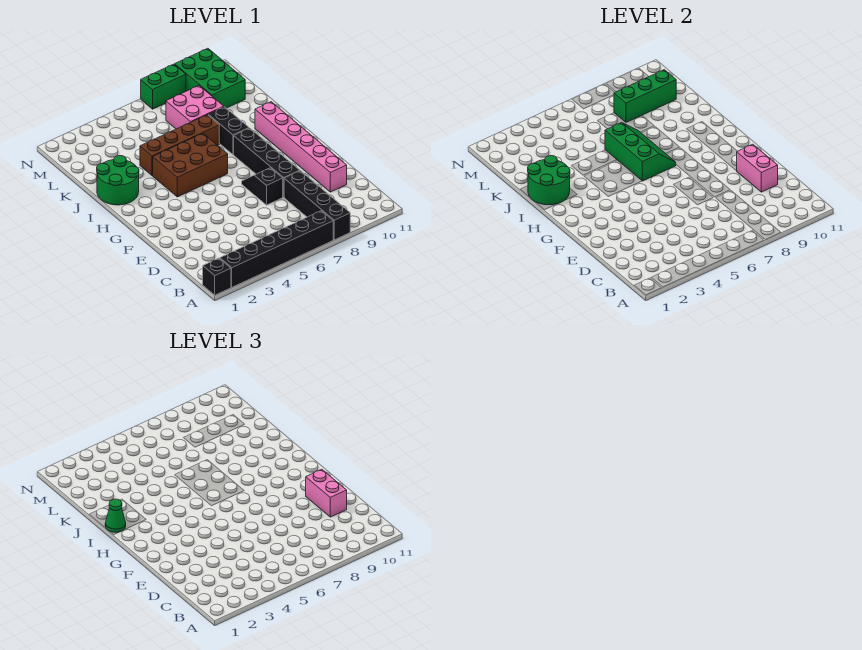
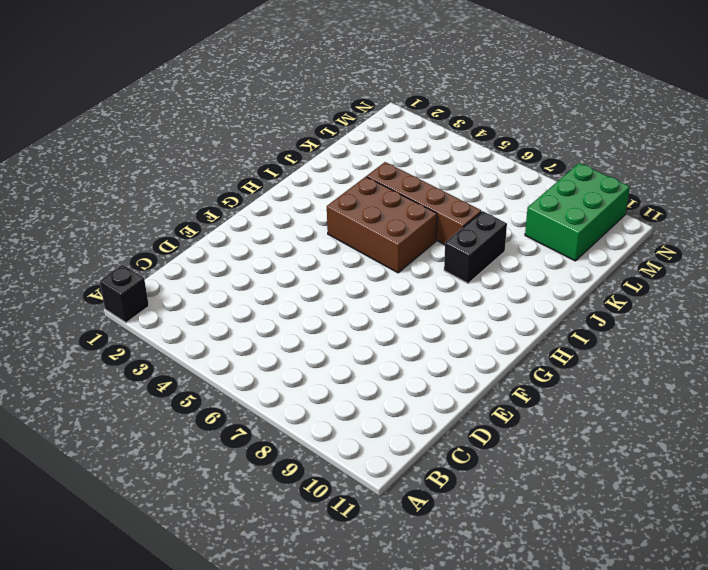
none -> black 1x6 brick [220,211,333,287]
none -> black 1x4 brick [284,171,350,240]
none -> pink 1x6 brick [255,102,347,192]

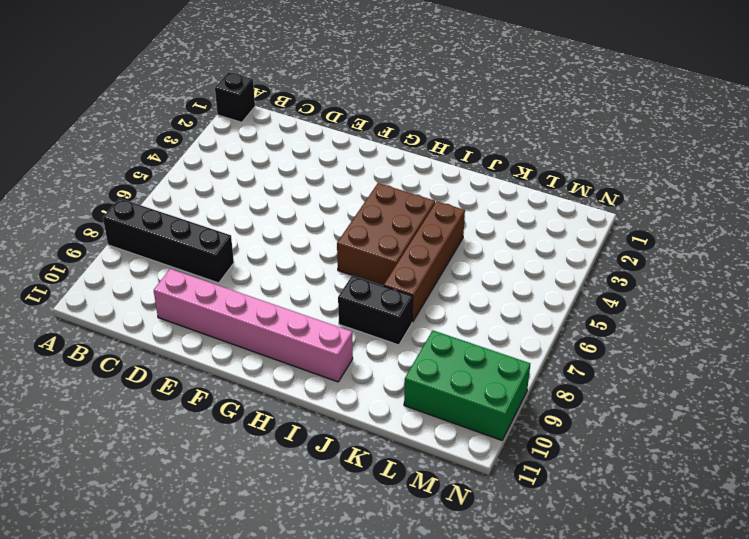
none -> black 1x6 brick [220,211,333,287]
none -> black 1x2 slope [242,168,283,205]
none -> black 1x4 brick [234,128,300,197]

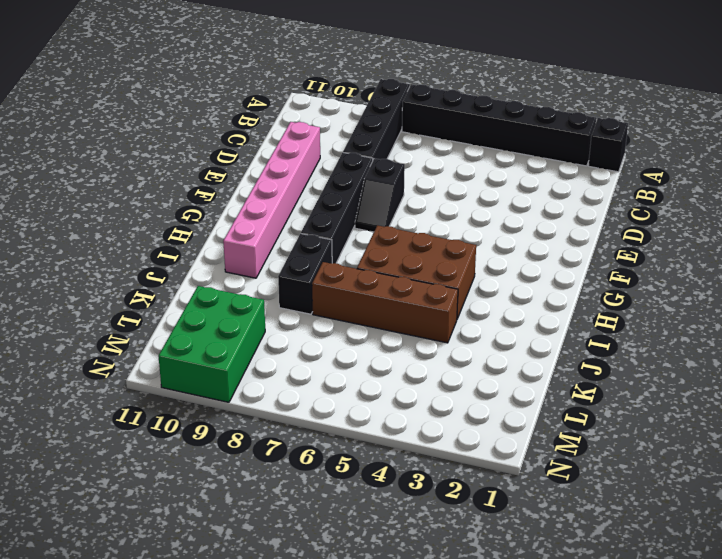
none -> green 2x2 round brick [97,156,139,205]
none -> pink 2x2 brick [166,86,224,129]
none -> green 1x2 brick [141,64,186,109]

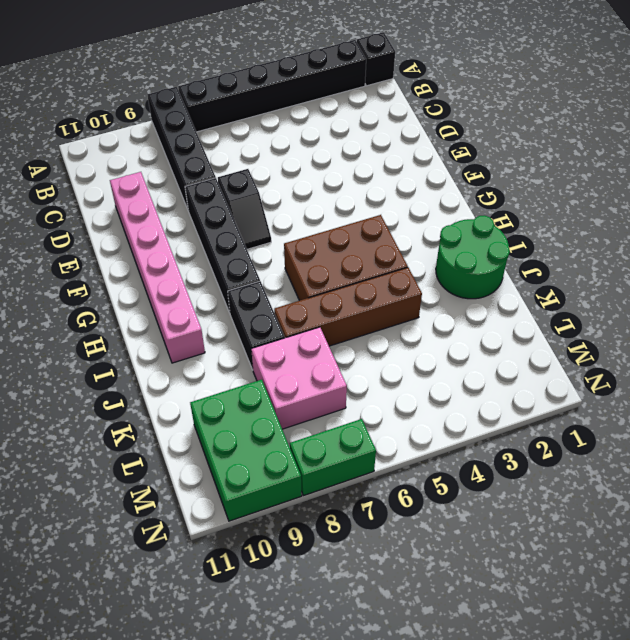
none -> pink 1x2 brick [737,144,778,192]
none -> green 2x3 slope [605,122,676,181]
none -> green 2x2 round brick [528,156,570,205]

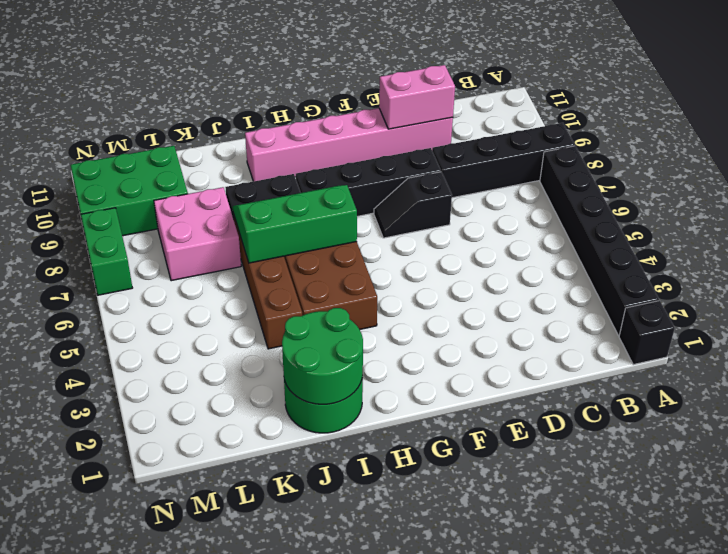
none -> green 1x3 brick [614,70,676,122]
none -> pink 1x2 brick [306,469,347,517]
none -> green 1x1 cone [105,499,126,532]

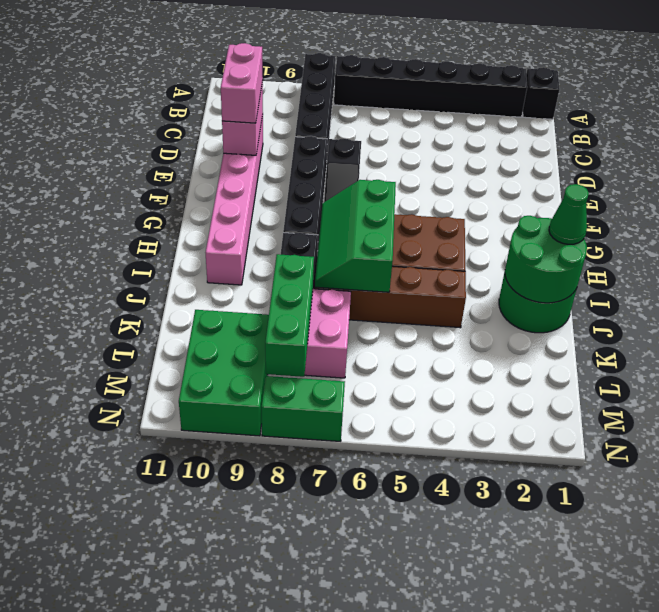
green 1x3 brick [265,254,314,377] -> green 1x3 brick turned to [614,70,676,122]

